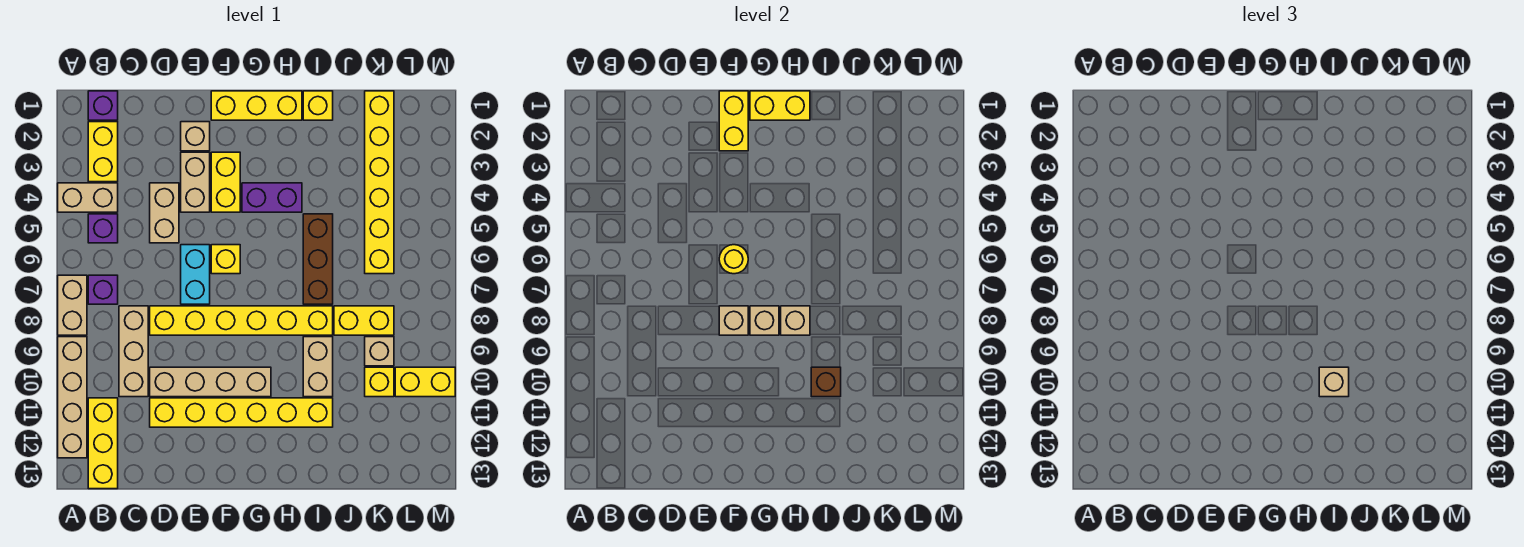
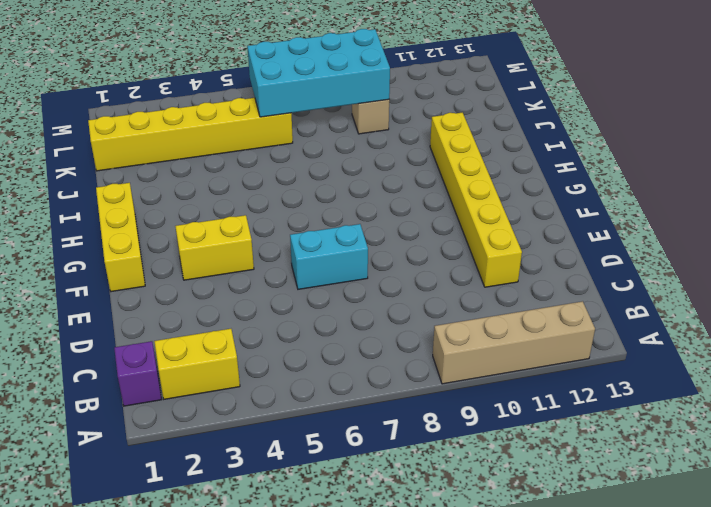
cyan 2x4 brick [247,29,390,117] -> none
none -> tan 1x2 brick [58,183,118,212]
none -> tan 1x2 brick [58,275,87,335]
none -> purple 1x1 brick [88,214,118,243]
none -> purple 1x1 brick [88,275,118,304]

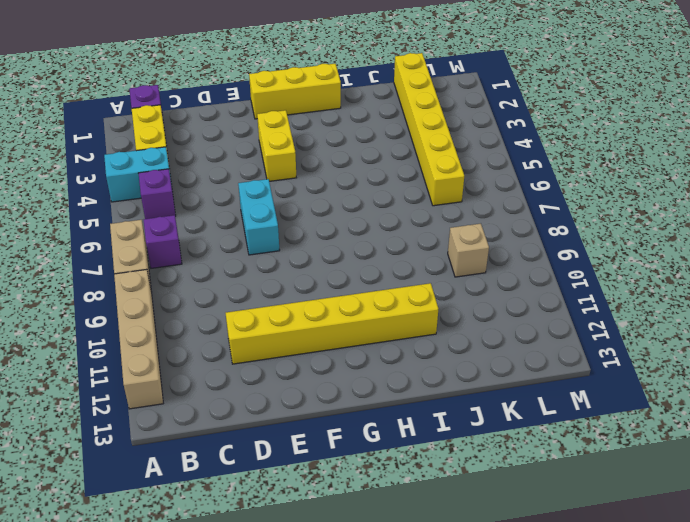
cyan 1x2 brick [104,147,172,202] -> tan 1x2 brick [58,183,118,212]
none -> yellow 1x3 brick [88,398,118,489]
none -> tan 1x3 brick [119,306,148,397]
none -> tan 1x2 brick [150,183,179,243]
none -> yellow 1x6 brick [150,306,333,335]

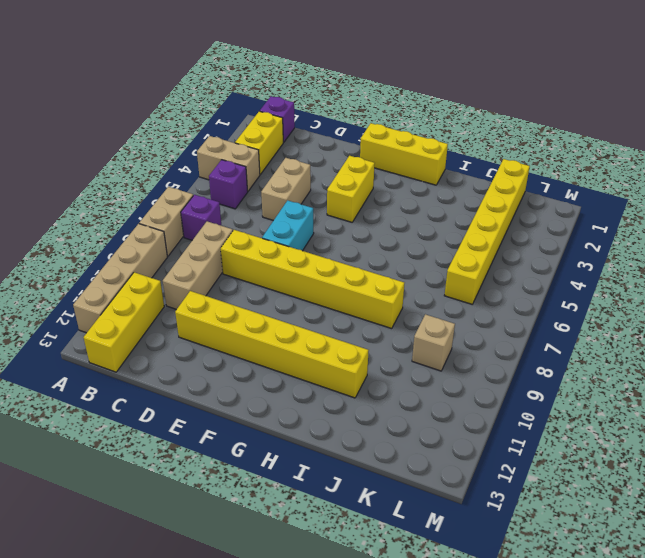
none -> tan 1x4 brick [150,367,271,397]
none -> tan 1x1 brick [181,122,210,151]
none -> tan 1x2 brick [181,152,210,212]
none -> yellow 1x1 brick [211,245,240,274]

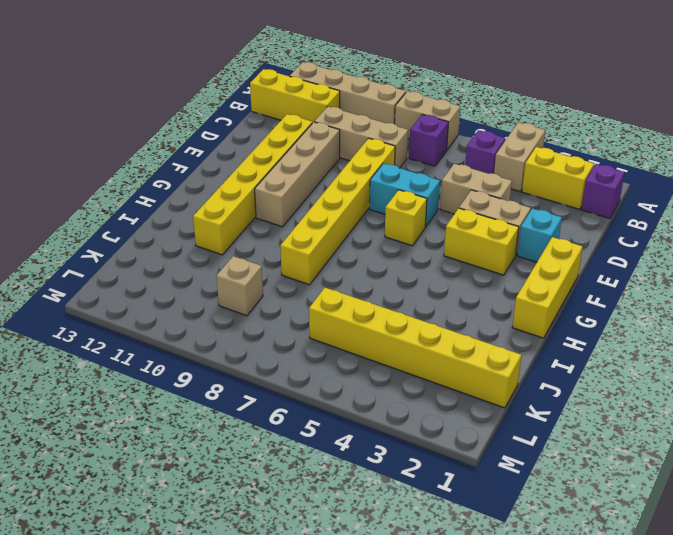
cyan 1x1 brick [518,208,562,262] -> tan 1x1 brick [181,122,210,151]
none -> purple 1x2 brick [242,183,302,212]
none -> yellow 1x1 brick [303,91,333,120]
none -> brown 1x3 brick [303,214,333,304]
none -> tan 1x2 brick [303,337,333,397]

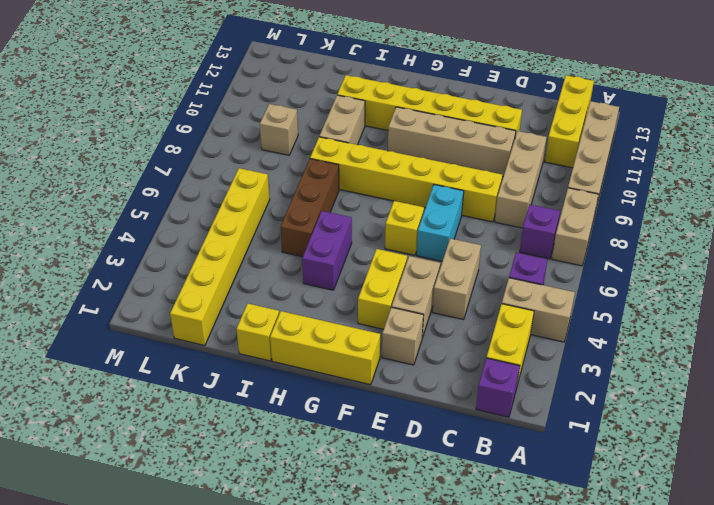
purple 1x2 brick [302,211,352,290] -> purple 1x2 brick turned to [242,183,302,212]
none -> yellow 1x2 brick [334,306,394,335]
none -> yellow 1x1 brick [365,367,394,397]
none -> yellow 1x2 brick [395,367,455,397]
none -> yellow 1x2 brick [719,91,748,151]

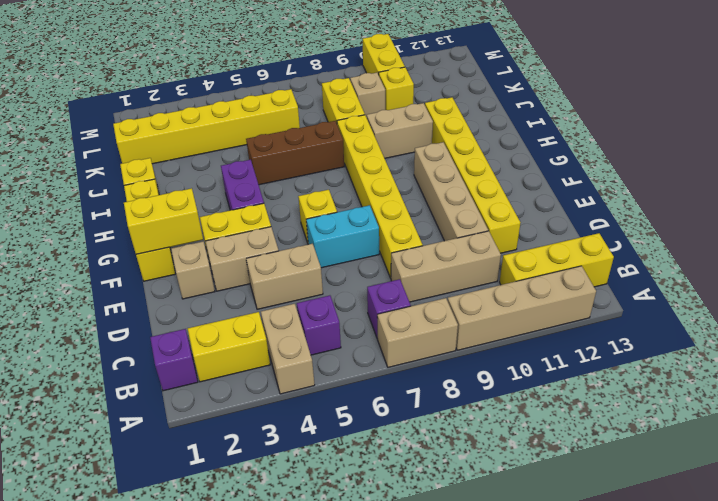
none -> yellow 1x1 round brick [719,245,748,274]
none -> tan 1x1 brick [719,306,748,335]
none -> yellow 1x2 brick [750,91,810,120]
none -> tan 1x1 brick [750,306,779,335]

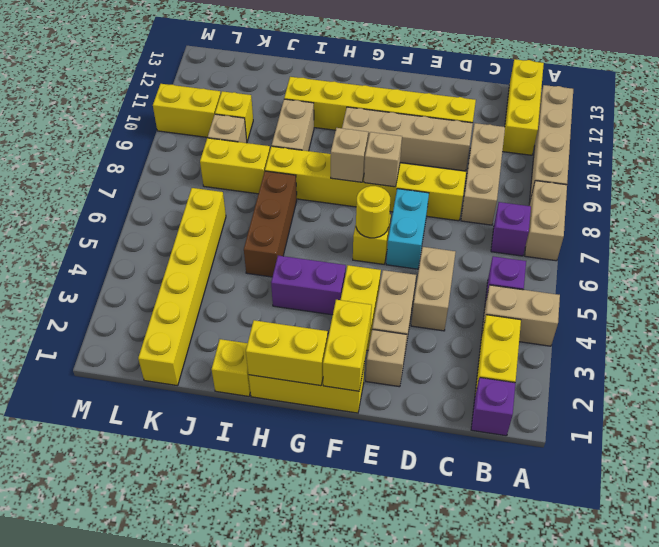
none -> tan 1x1 brick [781,306,810,335]
none -> brown 1x1 brick [811,367,841,397]
none -> tan 1x1 brick [1319,367,1349,397]

